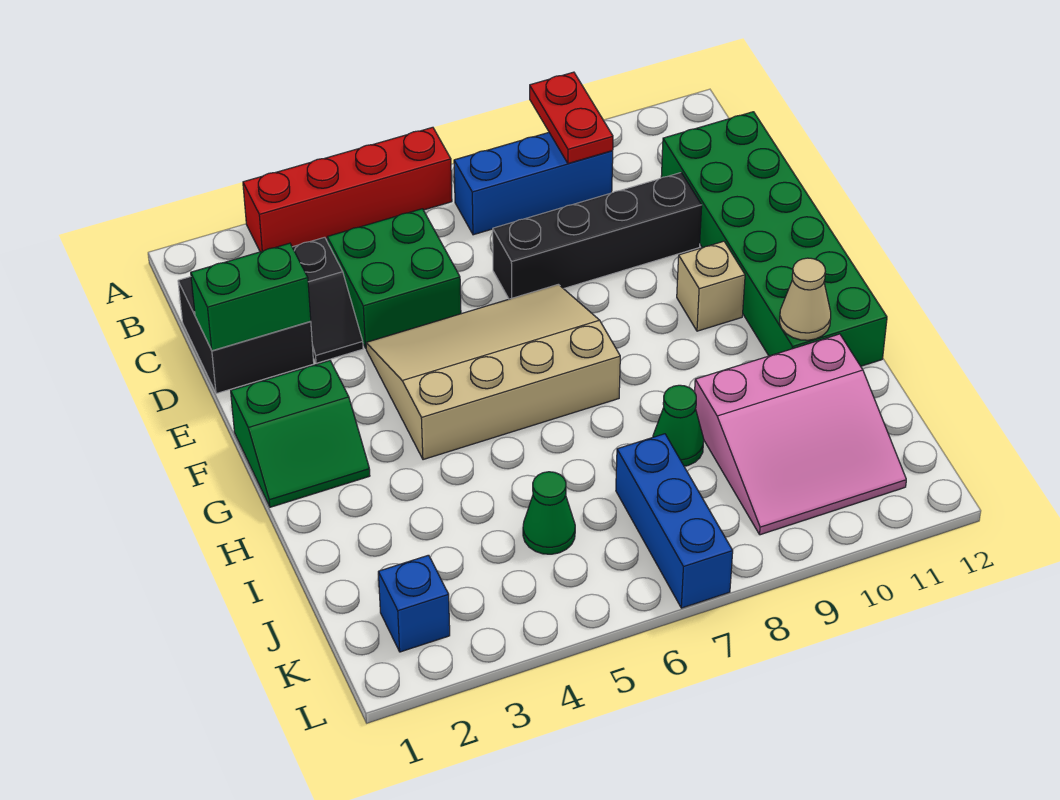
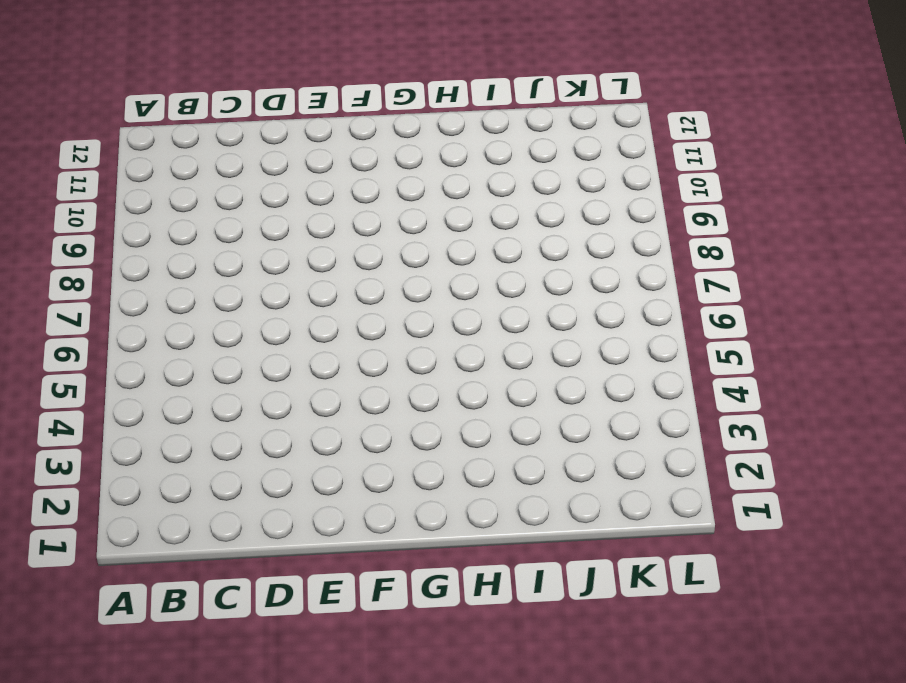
none -> red 1x4 brick [243,127,452,252]
none -> blue 1x3 brick [454,132,613,235]
none -> black 2x2 brick [178,277,314,394]

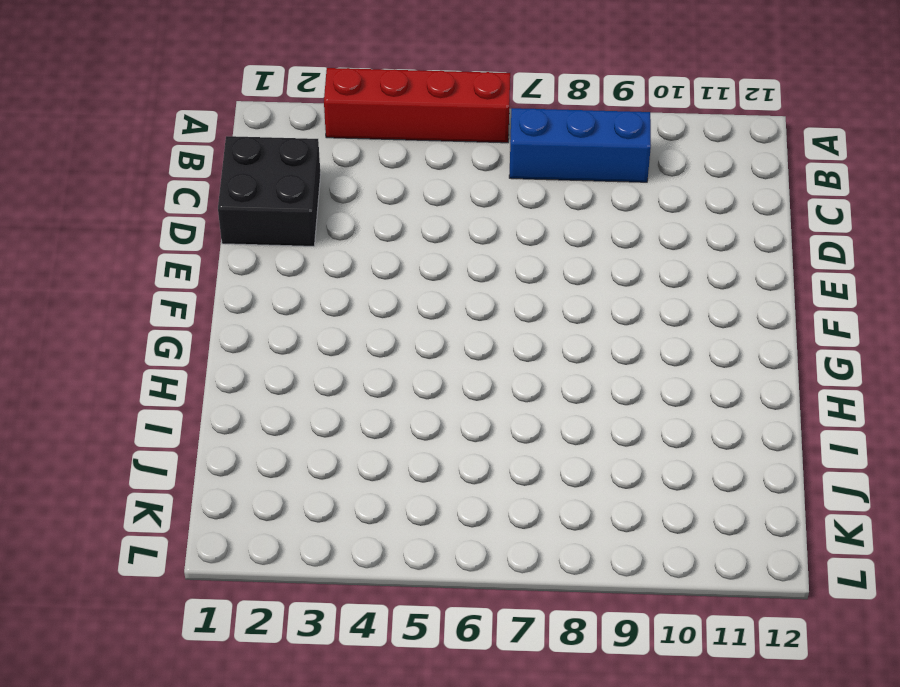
none -> black 1x2 slope [292,237,363,363]
none -> green 2x2 brick [327,209,461,348]
none -> green 2x6 brick [661,112,887,366]

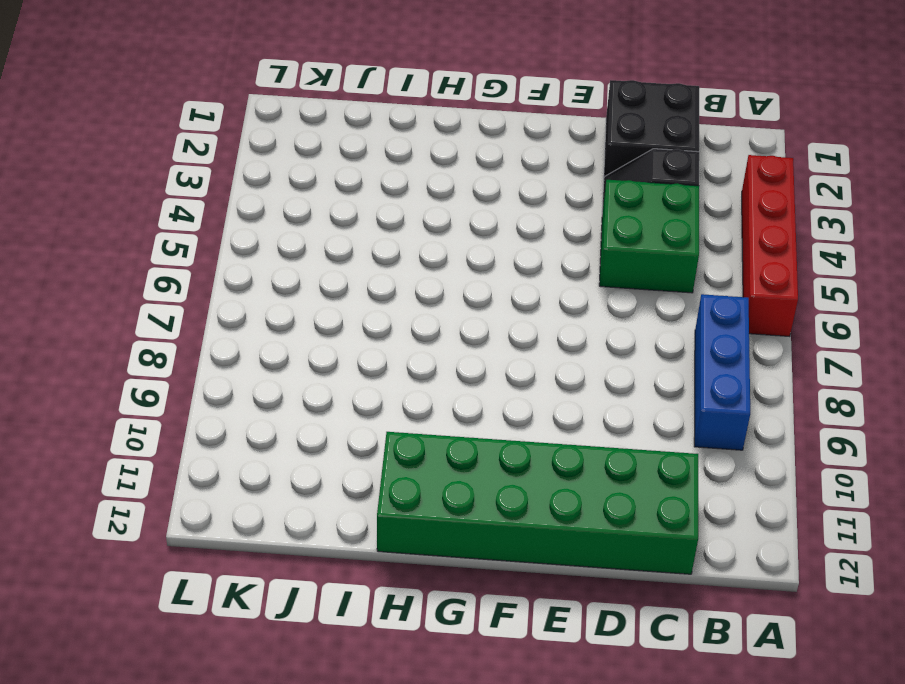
none -> black 1x4 brick [493,172,702,299]
none -> tan 3x4 slope [366,284,620,460]
none -> green 2x2 slope [231,361,370,507]

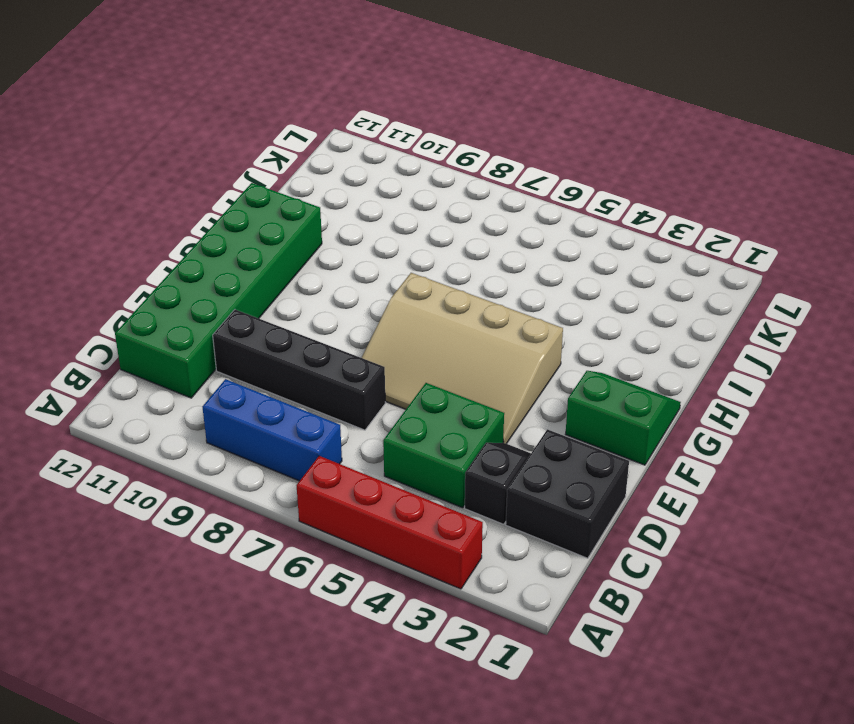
none -> tan 1x1 brick [677,241,745,331]
none -> green 1x1 cone [653,385,704,466]
none -> pink 3x3 slope [695,334,906,535]

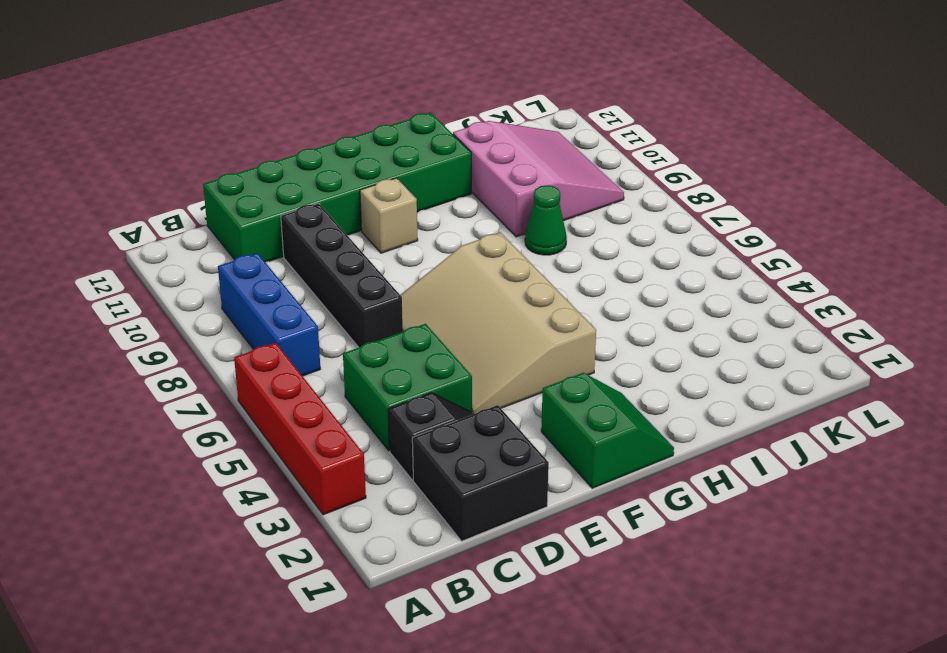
none -> green 1x1 cone [523,472,575,554]
none -> blue 1x3 brick [616,434,733,608]
none -> blue 1x1 brick [378,555,450,652]

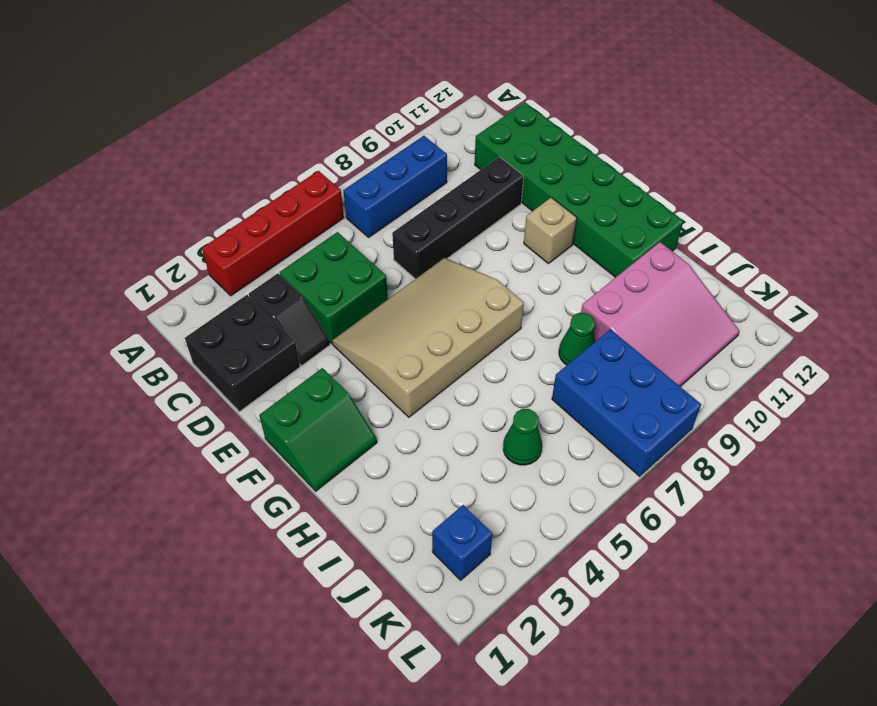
blue 2x3 brick [552,329,701,476] -> blue 1x3 brick [616,434,733,608]
none -> red 1x2 plate [530,72,613,164]
none -> green 1x2 brick [191,243,311,351]
none -> tan 1x1 cone [780,258,831,340]

